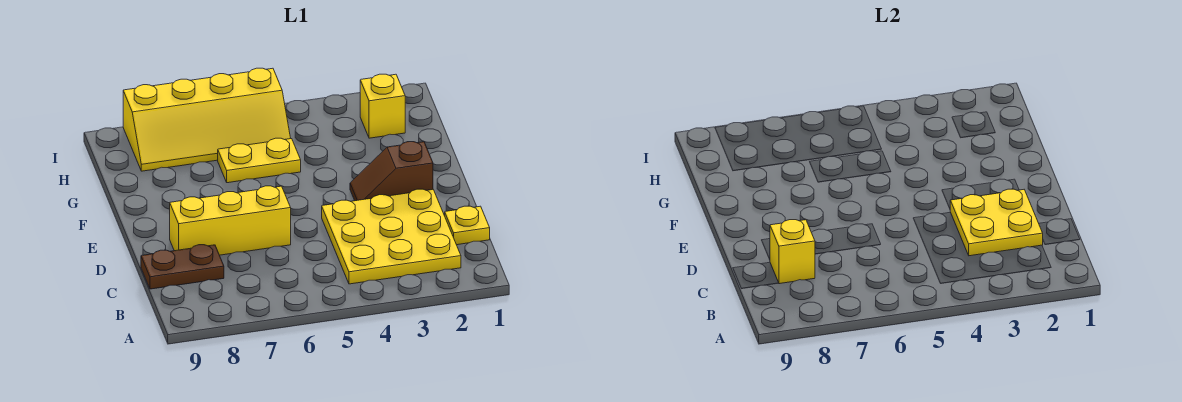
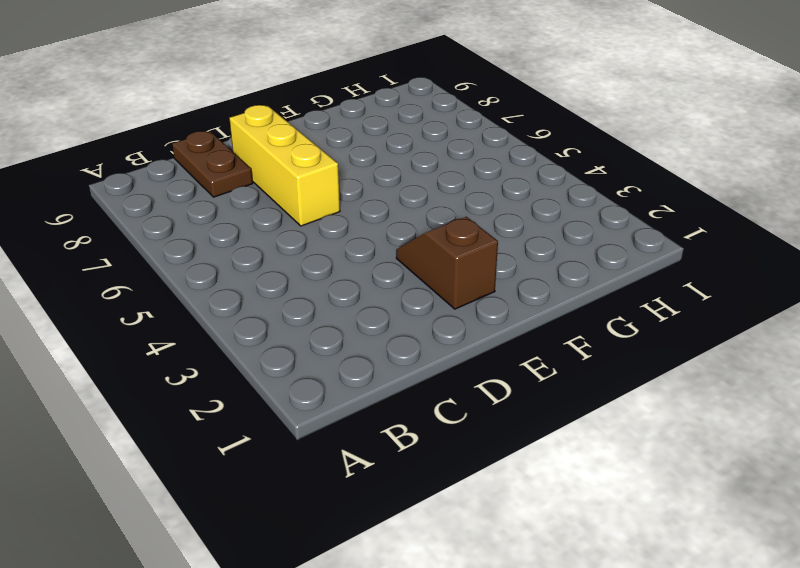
none -> yellow 3x3 plate [322,189,461,284]
none -> yellow 1x1 plate [445,206,490,245]

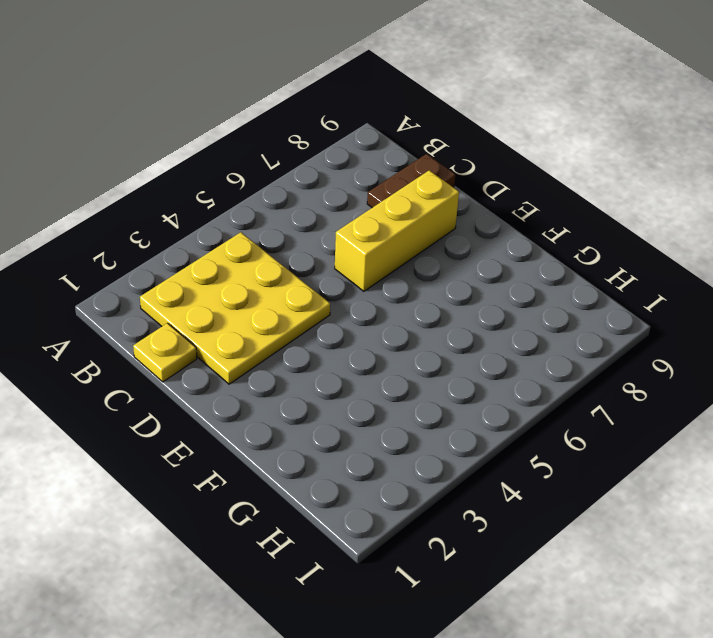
none -> brown 1x2 slope [350,142,433,201]
none -> yellow 1x2 plate [218,138,301,183]

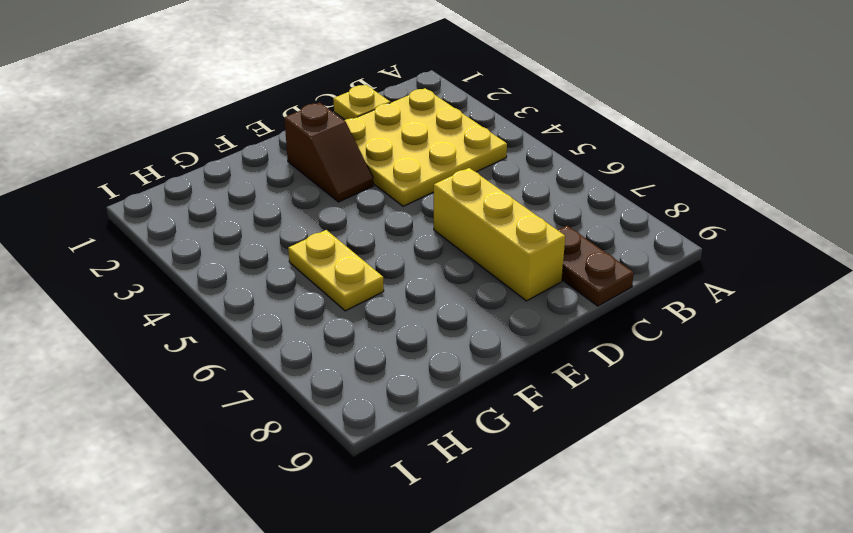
none -> yellow 1x1 brick [360,74,405,138]
none -> yellow 2x4 slope [123,68,291,171]

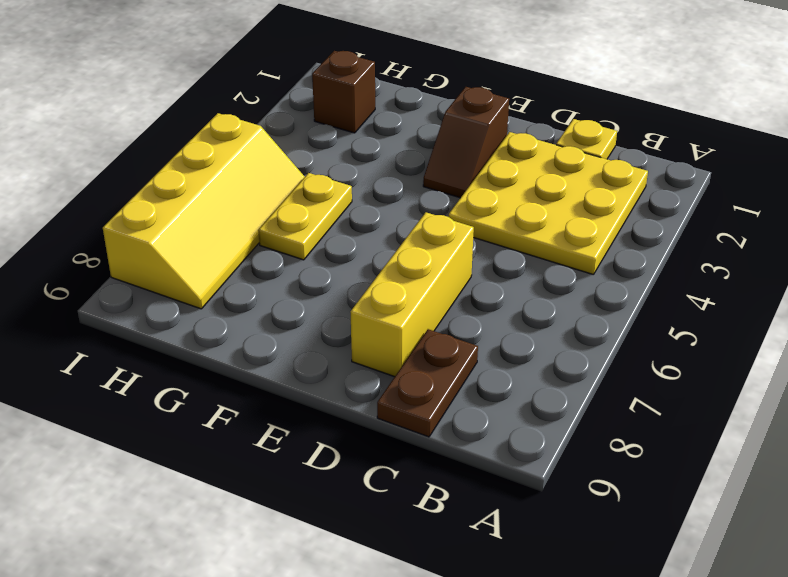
brown 1x1 brick [312,51,375,133] -> yellow 1x1 brick [360,74,405,138]
none -> yellow 2x2 plate [950,189,1043,256]
none -> yellow 1x1 brick [770,220,815,284]

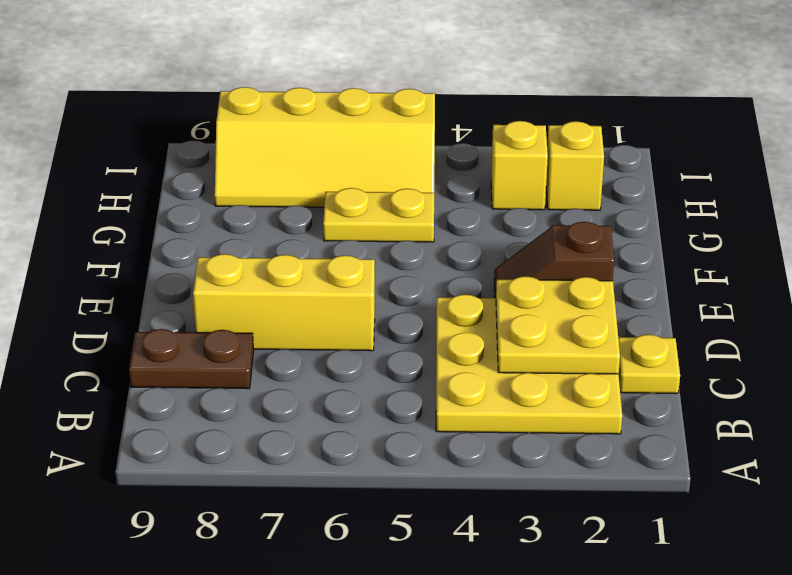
yellow 1x1 brick [491,121,548,210] -> yellow 1x1 brick moved to [770,220,815,284]

